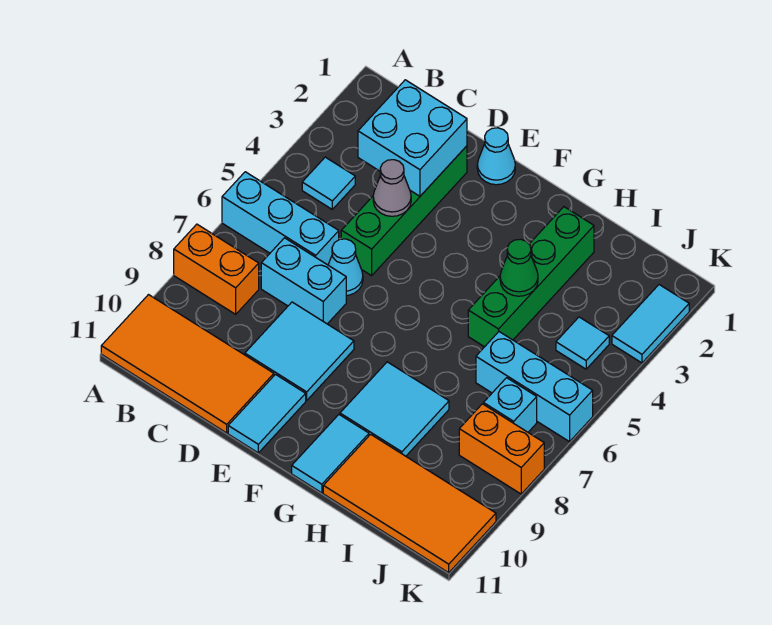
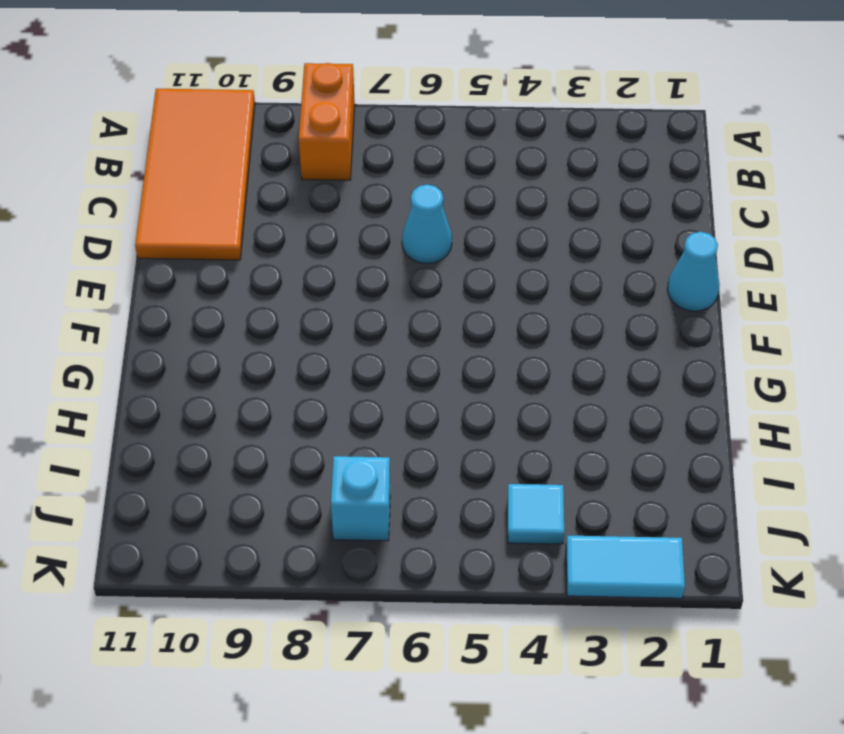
none -> cyan 1x3 brick [222,172,339,265]
none -> cyan 1x1 tile [302,157,355,209]
none -> cyan 1x2 brick [261,238,346,324]

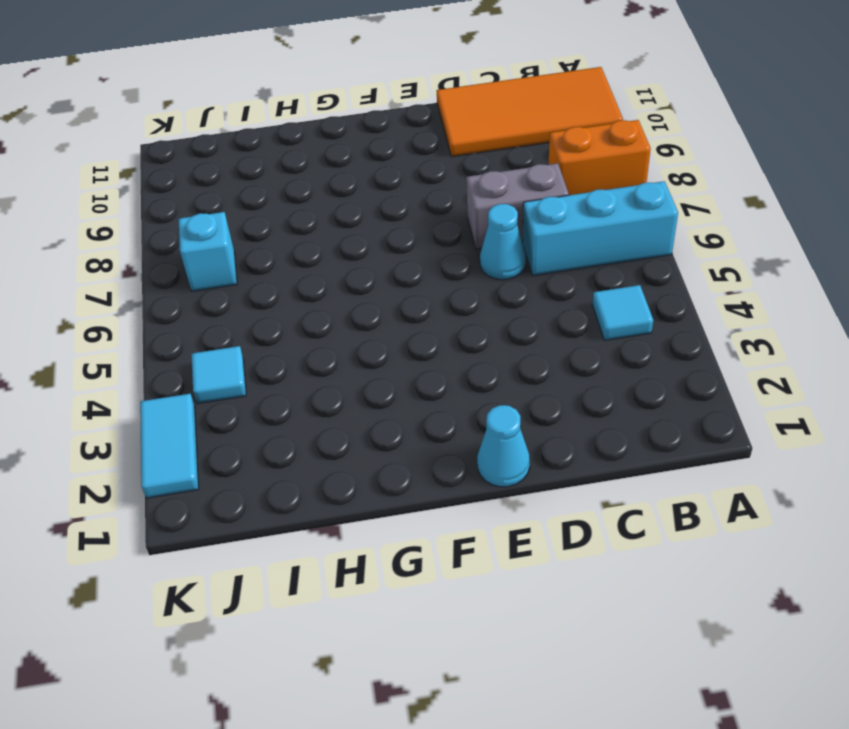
grey 1x2 brick [466,163,569,249] -> cyan 1x2 brick [261,238,346,324]
none -> green 1x4 brick [341,146,467,276]
none -> cyan 2x2 tile [245,302,354,400]
none -> cyan 1x2 tile [228,375,306,453]

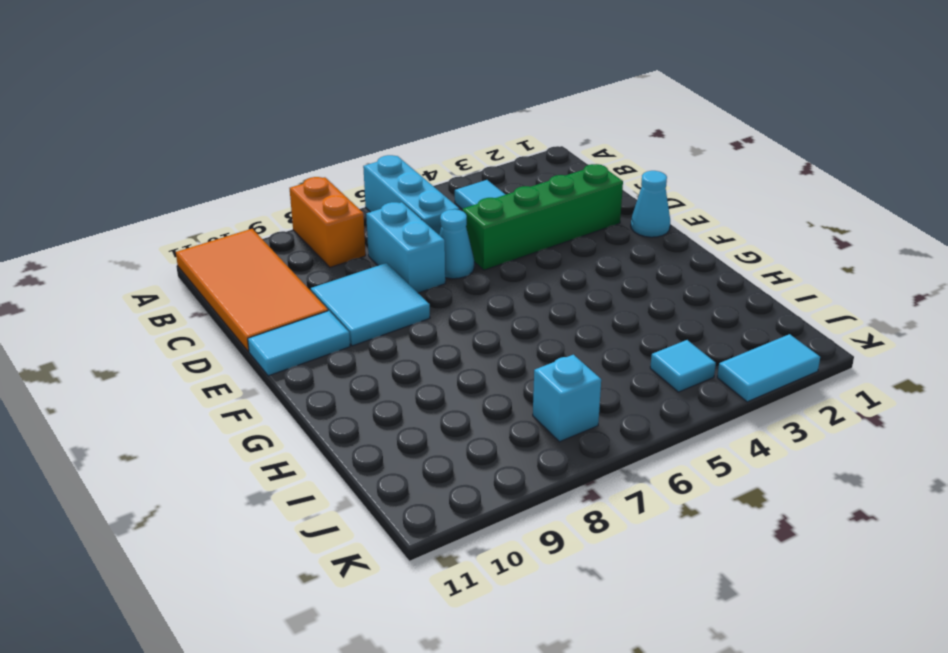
none -> cyan 2x2 tile [340,362,449,456]
none -> cyan 1x2 tile [292,415,369,493]
none -> green 1x4 brick [468,207,594,347]

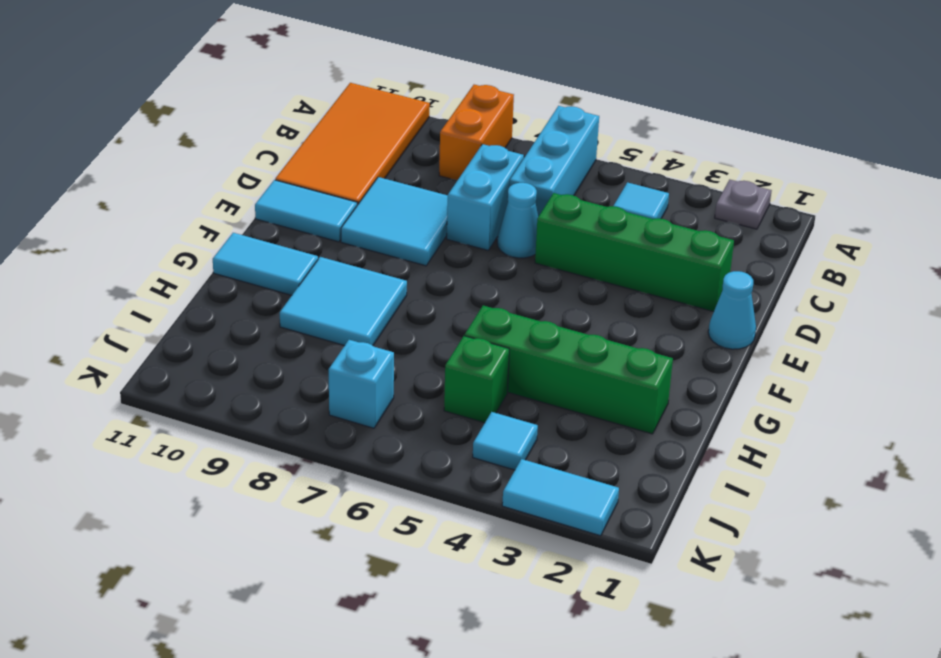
grey 1x1 plate [715,180,772,229] -> none
green 1x1 brick [444,336,509,423] -> none
none -> orange 2x4 tile [323,434,496,573]
none -> cyan 1x3 brick [476,332,593,442]
none -> orange 1x2 brick [459,404,544,494]

